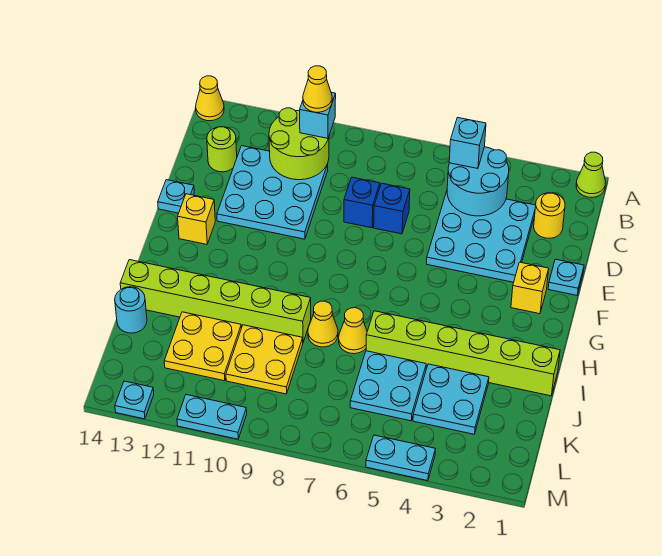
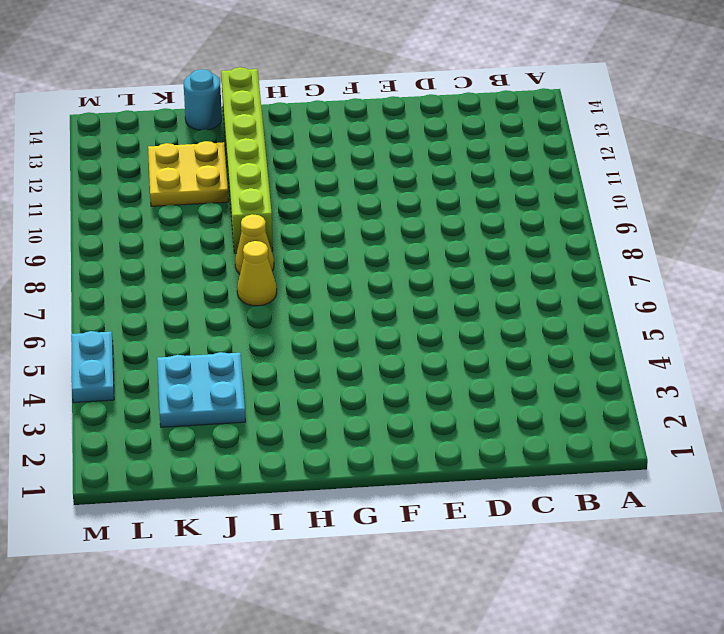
none -> lime 1x1 cone [576,152,606,198]
none -> yellow 1x1 cone [196,76,224,121]
none -> yellow 1x1 round brick [534,193,565,238]

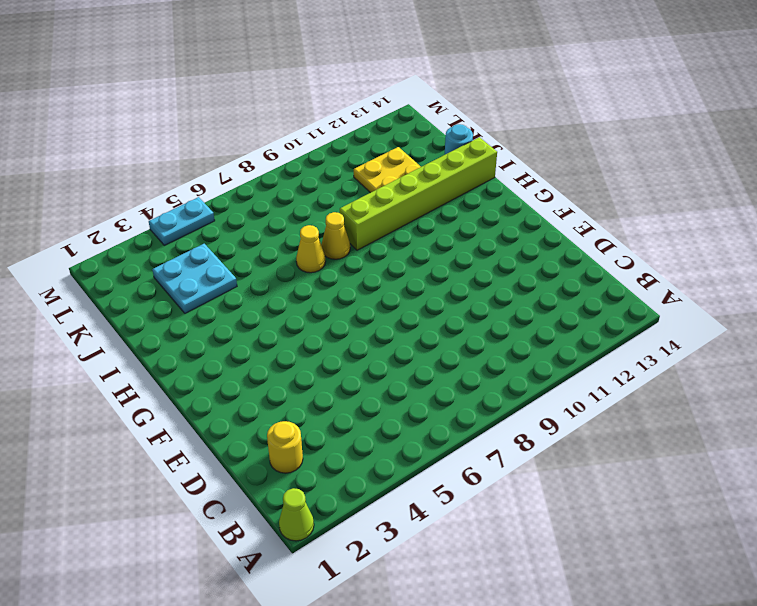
none -> yellow 1x1 cone [196,76,224,121]
none -> cyan 3x3 plate [427,191,536,282]
none -> cyan 3x3 plate [217,146,328,239]

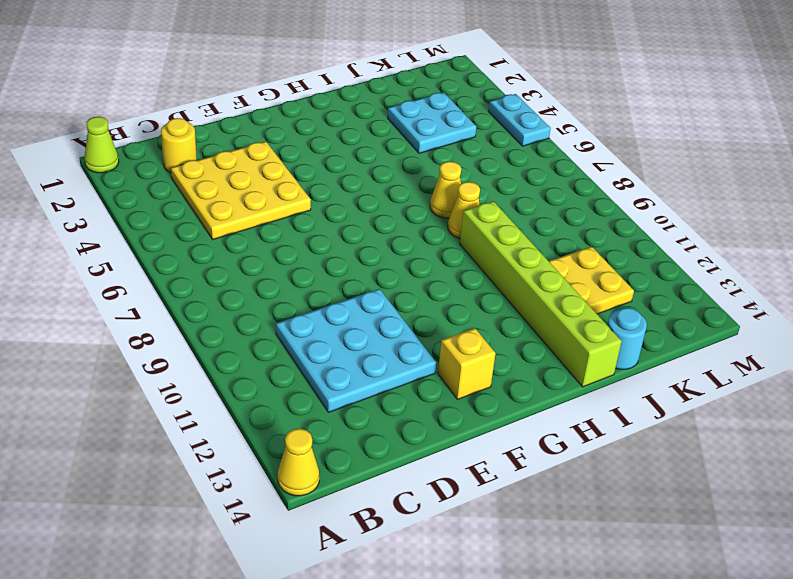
yellow 3x3 plate [171,142,311,239] -> cyan 3x3 plate [427,191,536,282]
none -> lime 1x1 round brick [207,127,237,172]
none -> blue 1x1 brick [374,183,410,234]
none -> blue 1x1 brick [344,177,380,228]

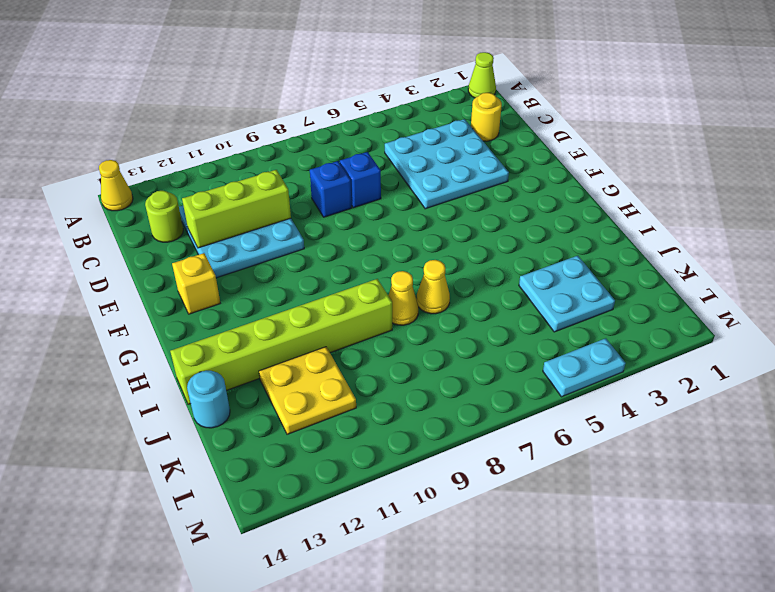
lime 1x3 brick [182,170,291,248] -> none
none -> cyan 1x1 plate [548,259,584,295]
none -> cyan 1x1 plate [158,180,194,213]
none -> yellow 1x1 brick [511,262,549,314]

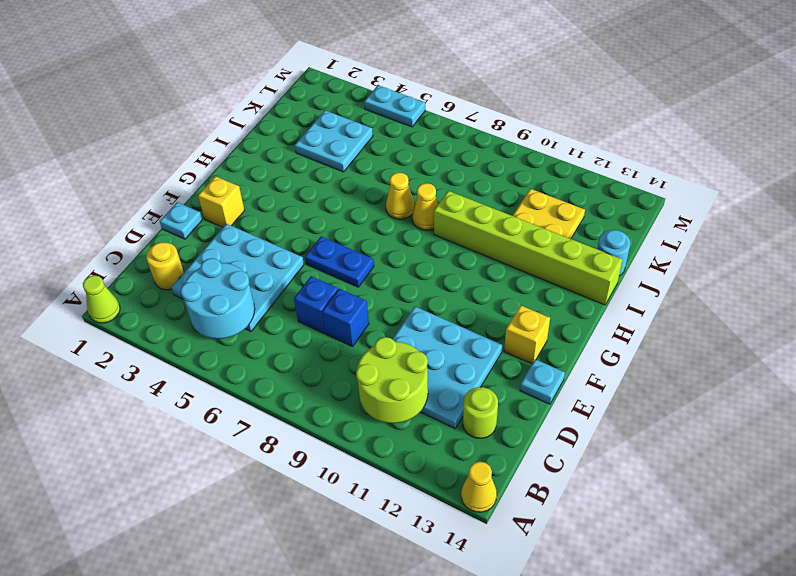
blue 1x2 plate [305,236,374,287] -> none
none -> lime 1x6 brick [366,311,560,396]
none -> cyan 2x2 plate [350,351,426,421]
none -> yellow 2x2 plate [226,325,303,394]

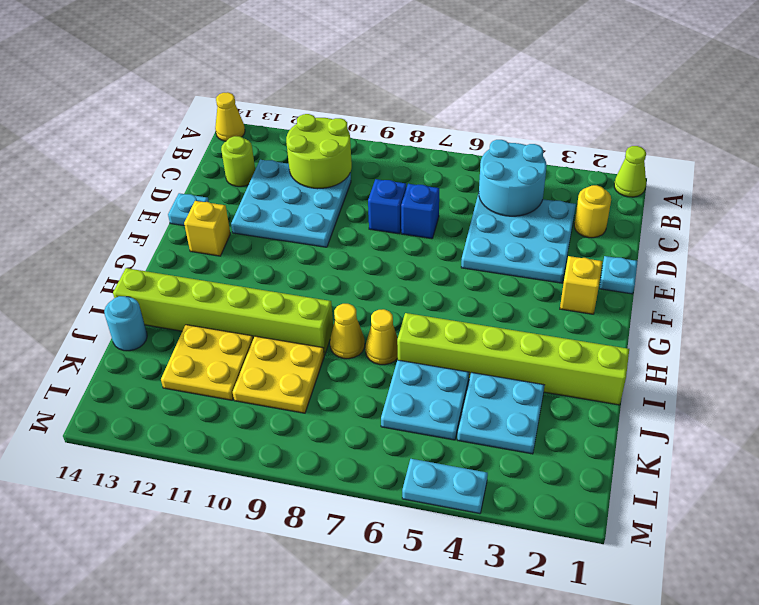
none -> cyan 1x2 plate [177,395,247,439]
none -> cyan 1x1 plate [115,381,154,419]
none -> cyan 1x1 brick [449,118,486,169]

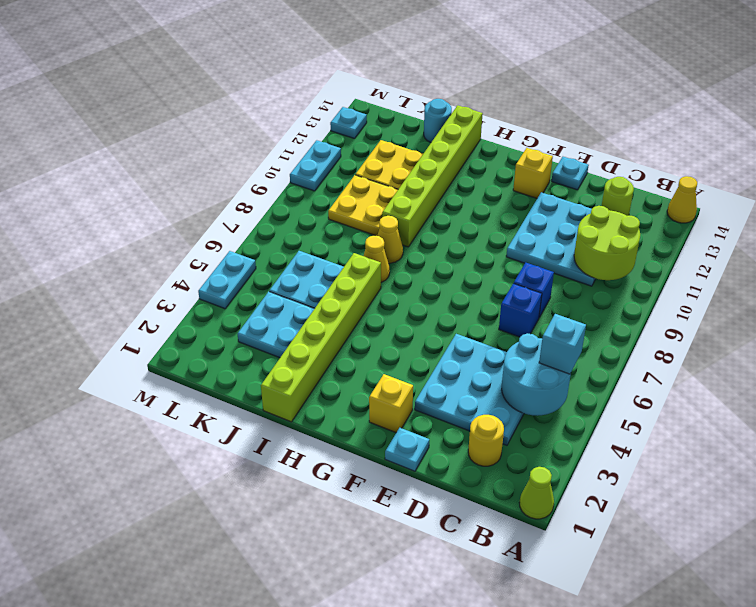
none -> cyan 1x1 brick [300,92,336,138]
none -> yellow 1x1 cone [303,66,332,112]

